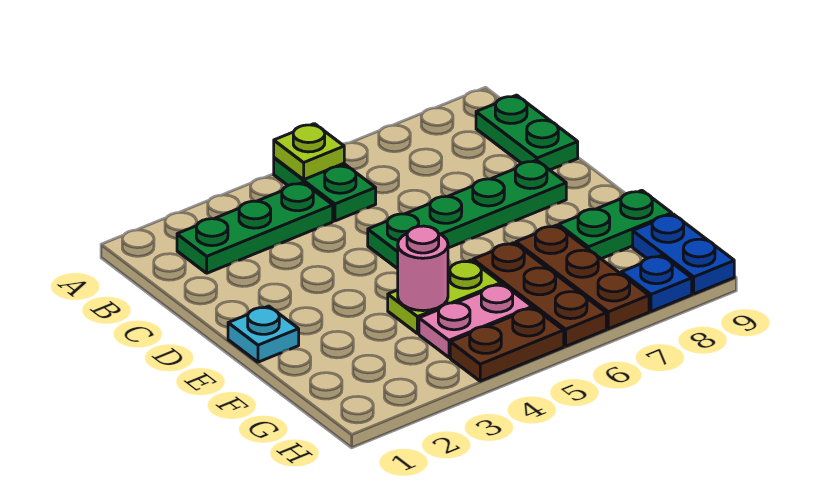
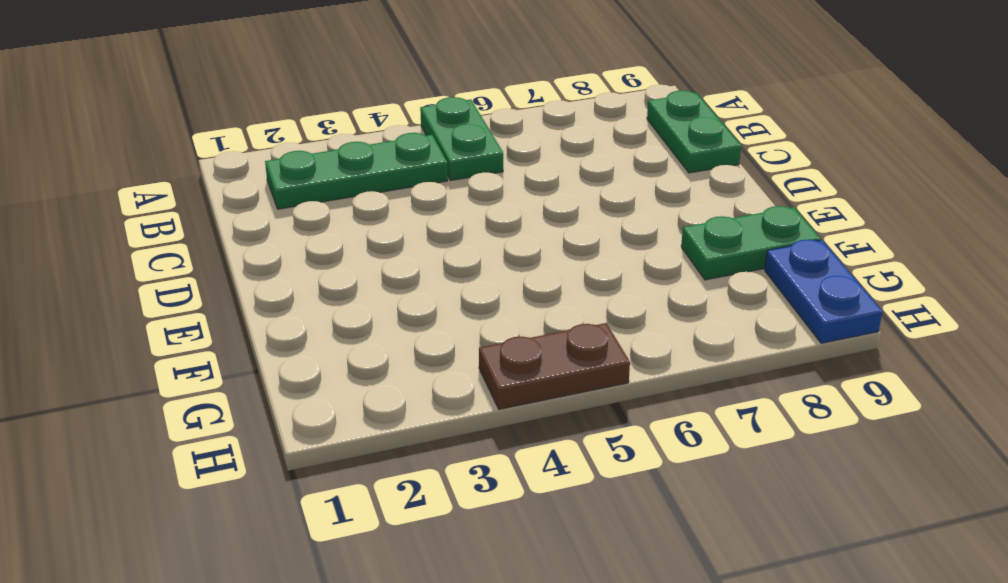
none -> green 1x4 plate [368,160,566,269]
none -> cyan 1x1 plate [228,306,299,362]
none -> lime 1x2 plate [388,260,501,334]

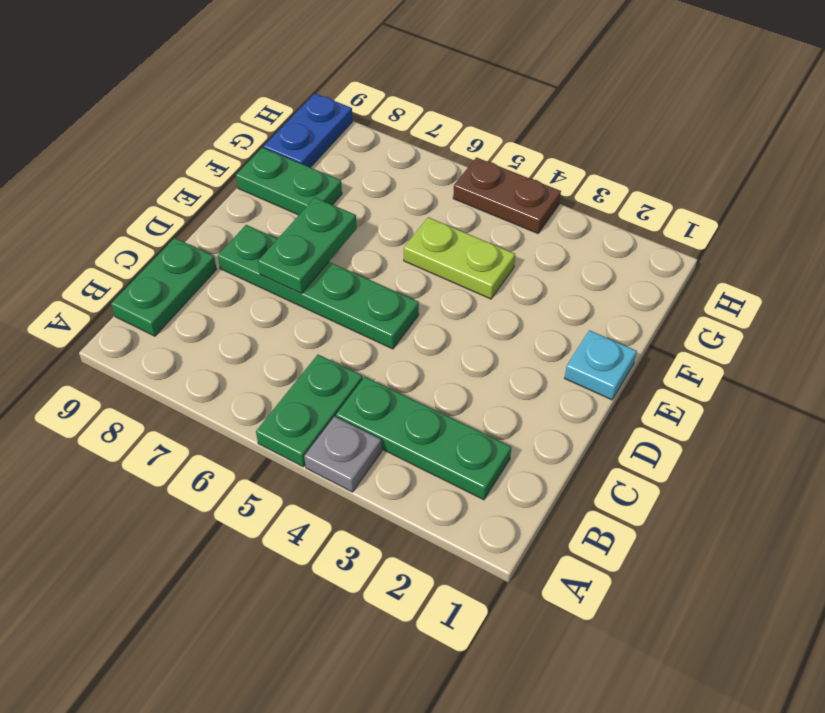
grey 1x1 plate [304,416,382,492] -> none
green 1x2 plate [258,198,357,293] -> none
none -> brown 1x3 plate [473,243,606,346]
none -> brown 1x3 plate [516,225,649,329]
none -> pink 1x2 plate [419,284,532,357]

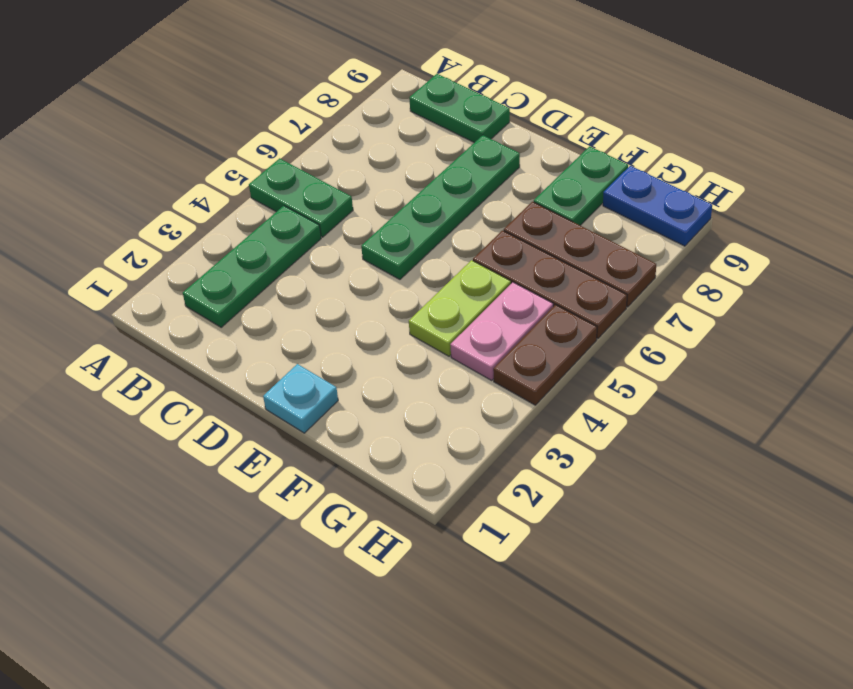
none -> blue 1x1 plate [621,255,692,311]
none -> lime 1x1 plate [274,124,344,180]
none -> pink 1x1 round brick [398,226,448,311]

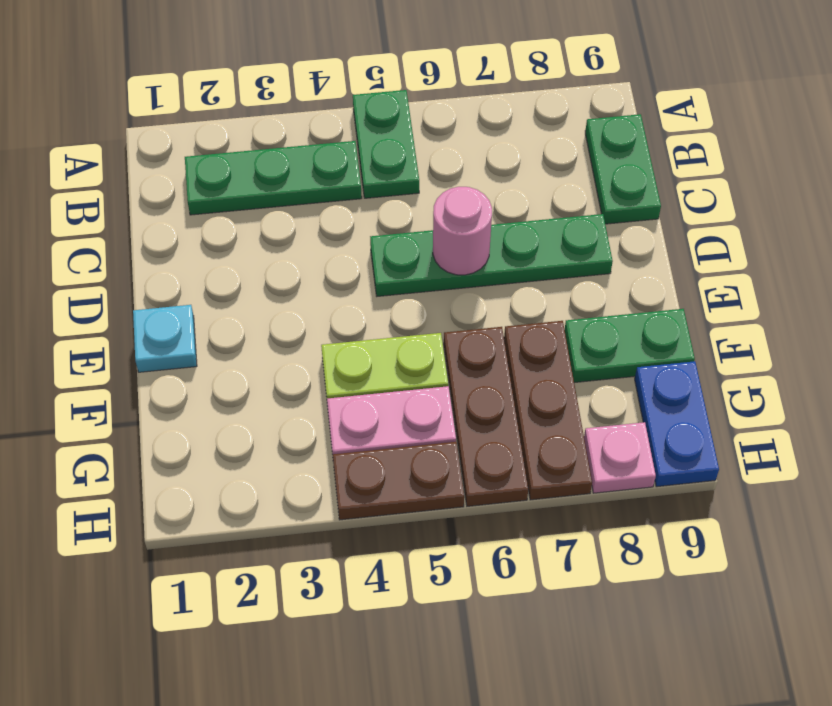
pink 1x1 round brick [433,187,492,275] -> pink 1x1 round brick moved to [398,226,448,311]
pink 1x1 plate [584,422,656,493] -> blue 1x1 plate [621,255,692,311]
none -> lime 1x1 plate [274,124,344,180]

